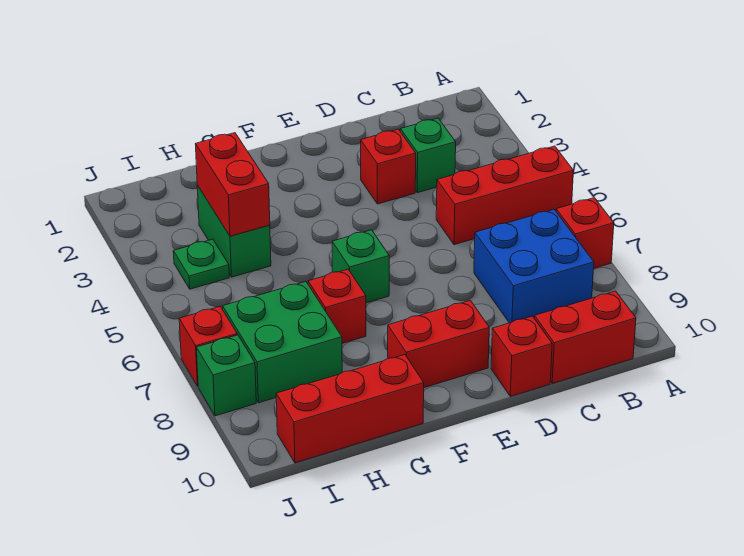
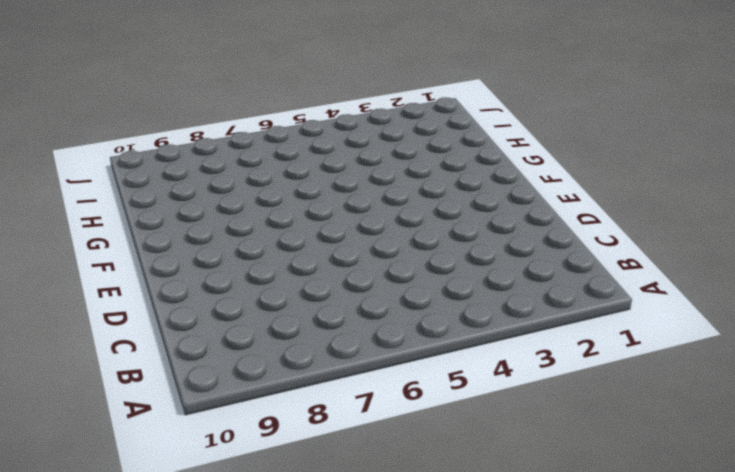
none -> red 1x3 brick [436,146,574,245]
none -> red 1x1 brick [556,198,614,268]
none -> blue 2x2 brick [474,209,594,323]

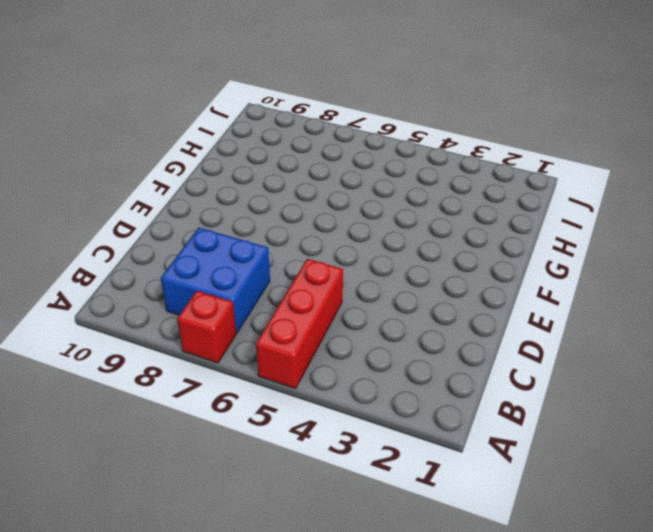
none -> red 1x2 brick [534,291,636,383]
none -> green 1x1 brick [400,118,456,193]
none -> red 1x1 brick [361,129,416,204]

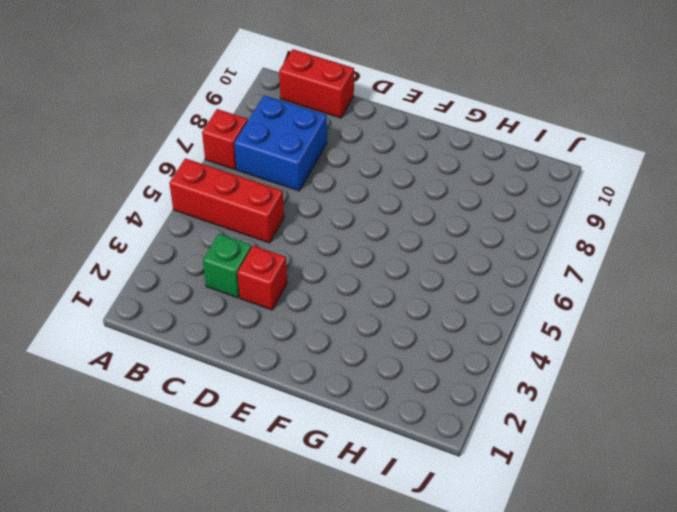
none -> red 1x1 brick [491,316,552,396]
none -> red 1x2 brick [388,300,489,388]
none -> green 1x1 brick [332,230,389,303]

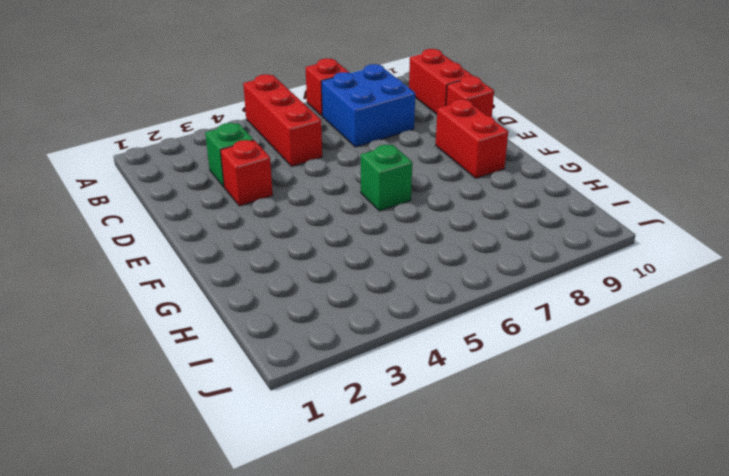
none -> red 1x1 brick [308,269,366,343]
none -> red 1x3 brick [276,355,424,463]
none -> green 1x2 brick [197,185,271,277]

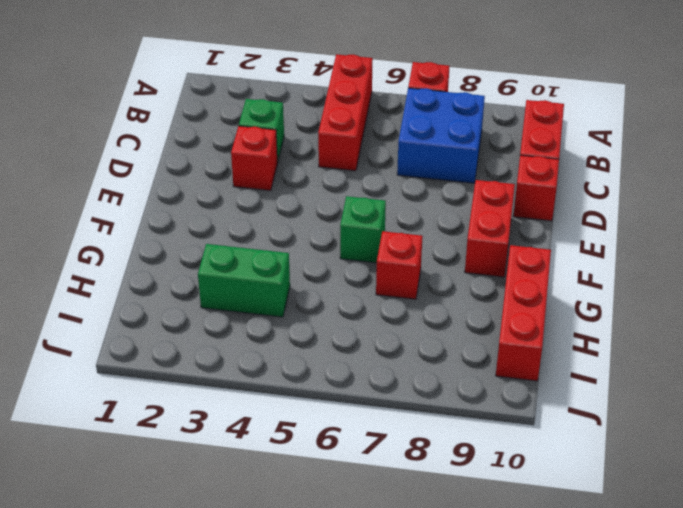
none -> green 2x2 brick [223,282,342,403]
none -> green 1x1 plate [173,239,229,289]
none -> red 1x1 brick [179,306,237,386]

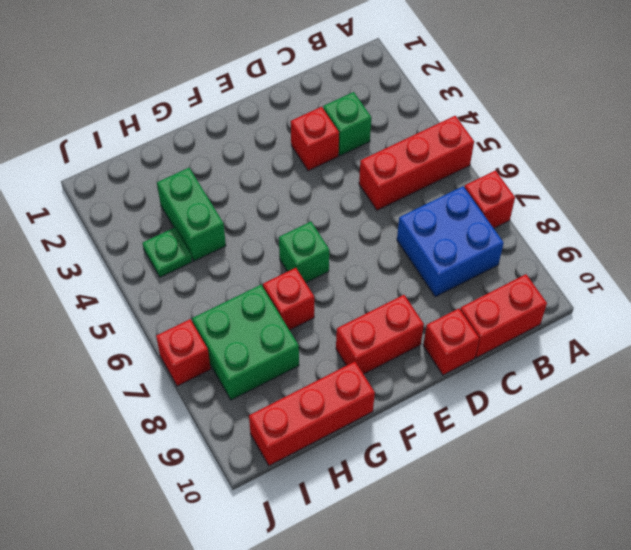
none -> green 1x1 brick [196,335,256,416]
none -> red 1x2 brick [195,133,270,236]

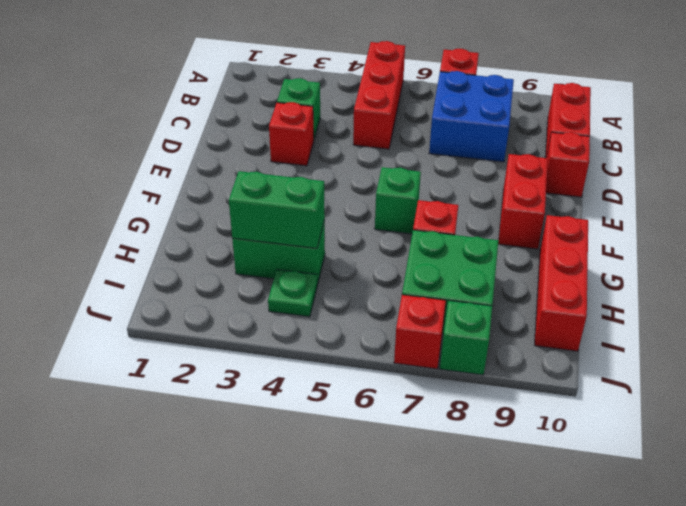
green 1x2 brick [229,171,325,248] -> red 1x2 brick [195,133,270,236]

